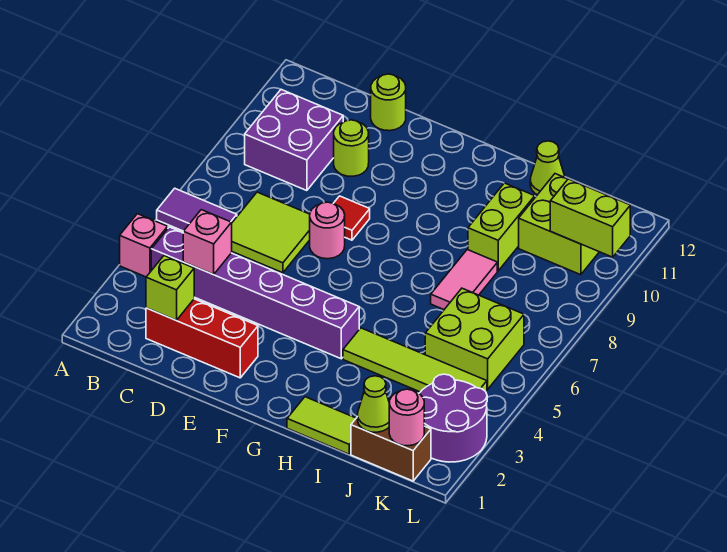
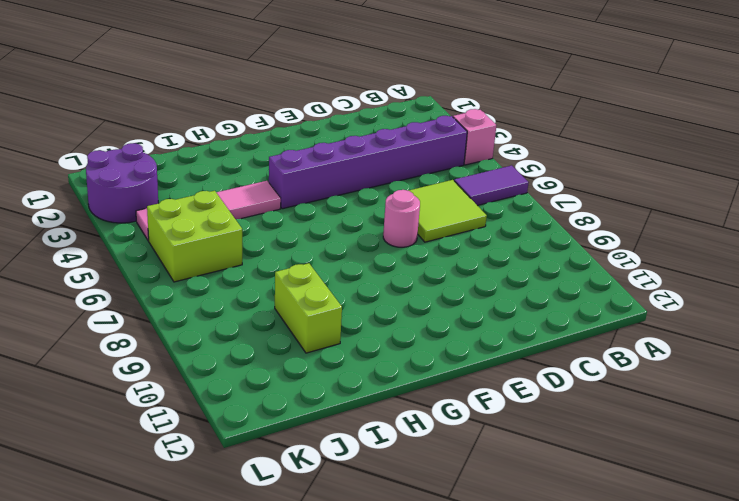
pink 1x4 tile [136,181,281,241] -> lime 1x4 tile [343,328,487,392]
none -> purple 2x2 brick [245,90,343,191]
none -> red 1x3 brick [146,299,258,378]
none -> lime 1x1 round brick [334,120,369,176]

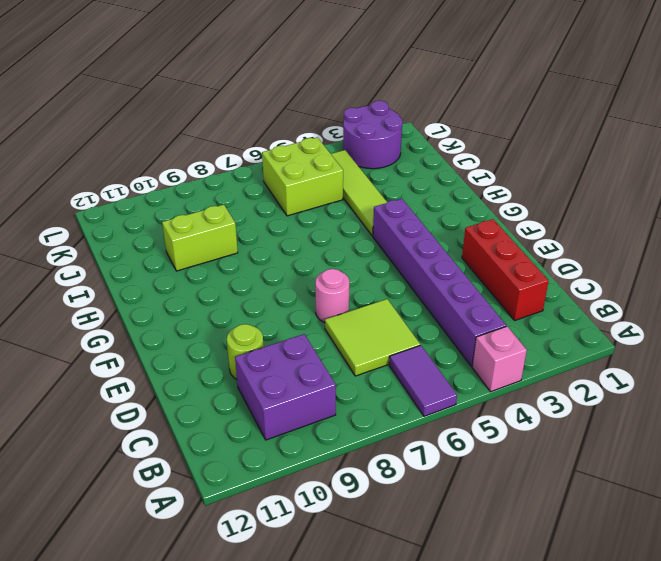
none -> lime 1x1 round brick [371,74,406,131]
none -> red 1x1 tile [333,196,370,240]
none -> lime 1x2 tile [287,397,356,454]

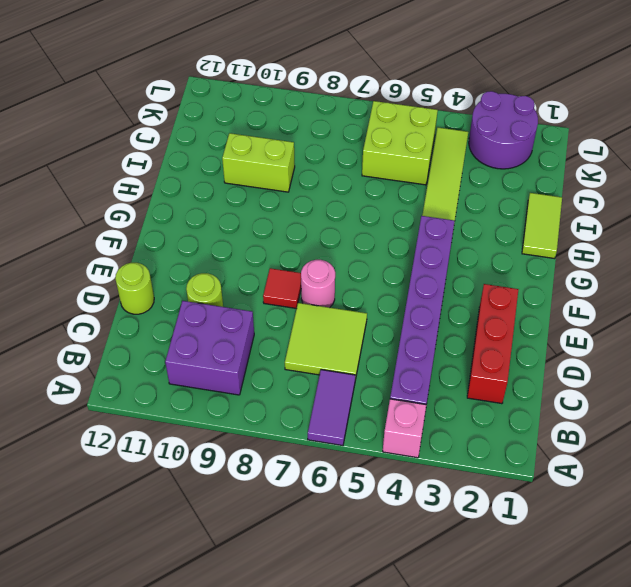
none -> pink 1x2 tile [431,250,497,309]
none -> lime 1x1 cone [530,141,565,195]
none -> brown 1x2 brick [351,417,431,481]

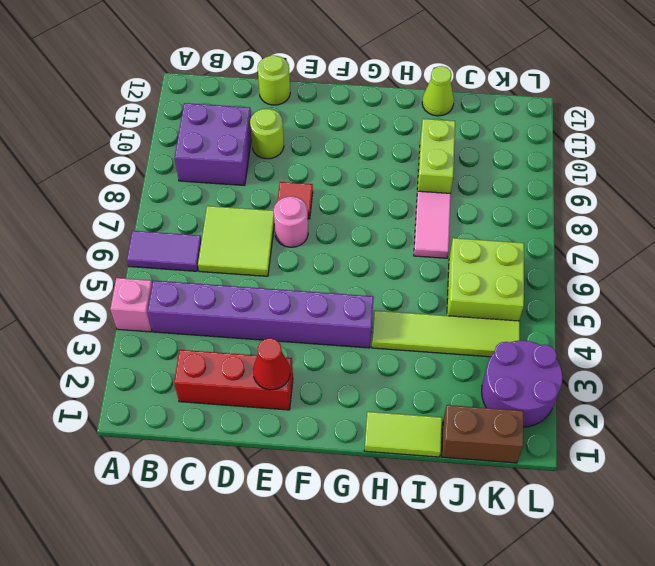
red 1x1 cone [253,338,290,390] -> none
none -> lime 2x2 brick [519,174,599,275]
none -> lime 1x1 brick [146,256,194,320]
none -> pink 1x1 brick [183,210,232,274]

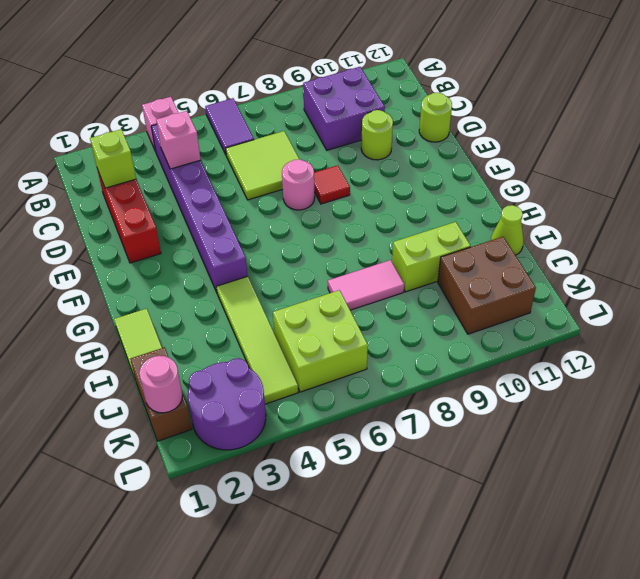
brown 2x2 brick [438,237,536,334] -> lime 2x2 brick [519,174,599,275]
none -> lime 1x1 cone [358,376,389,432]
none -> lime 1x2 brick [550,179,630,257]

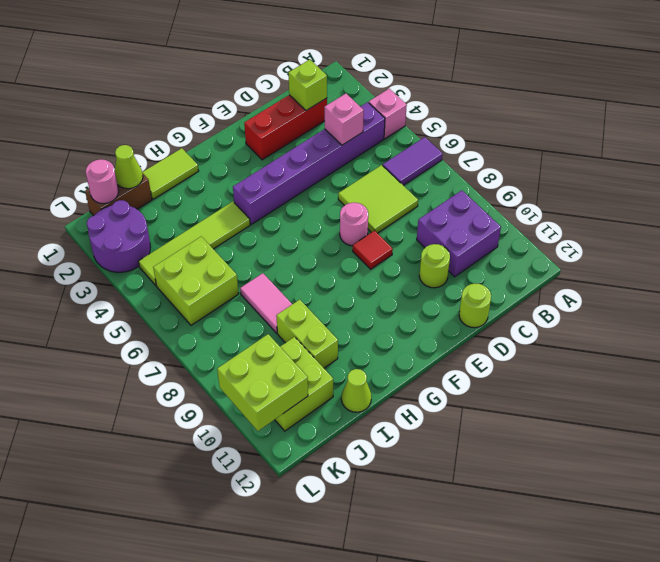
lime 2x2 brick [217,334,308,431] -> lime 1x2 brick [550,179,630,257]

